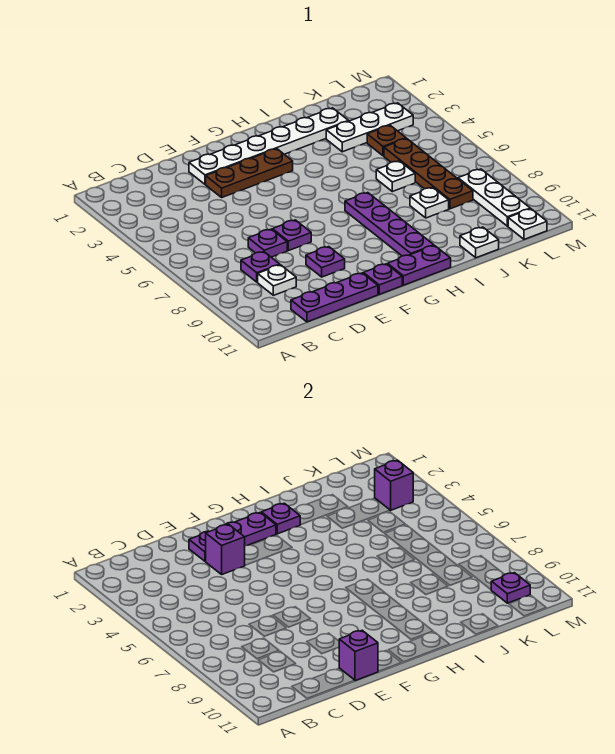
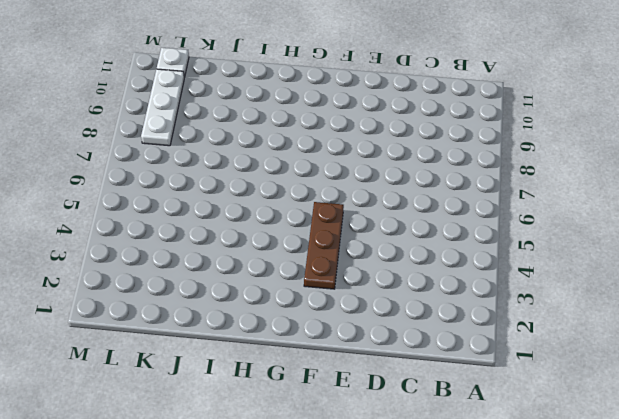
brown 1x3 plate [304,202,344,289] -> brown 1x3 plate turned to [206,149,293,197]
none -> purple 1x1 plate [241,252,280,282]
none -> white 1x1 plate [258,265,296,295]
none -> purple 1x3 plate [291,273,378,322]

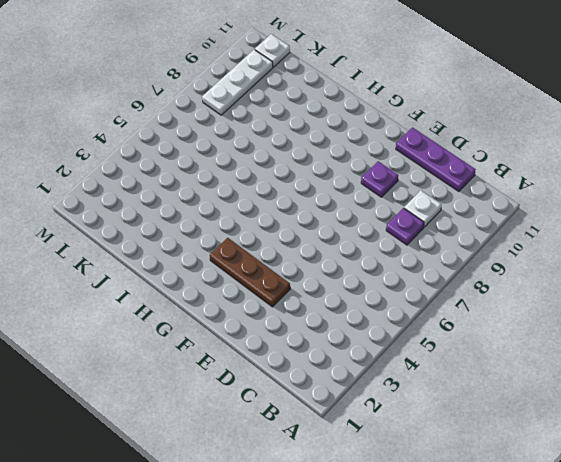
none -> purple 1x1 plate [248,229,287,257]
none -> white 1x6 plate [189,108,348,184]
none -> purple 1x1 plate [272,220,311,251]

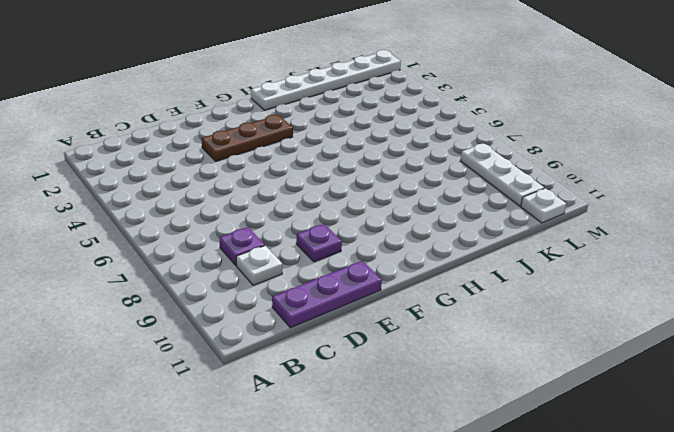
white 1x6 plate [251,50,401,110] -> white 1x6 plate moved to [189,108,348,184]
none -> purple 1x1 plate [248,229,287,257]
none -> purple 1x1 plate [272,220,311,251]
none -> purple 1x1 plate [363,264,402,294]

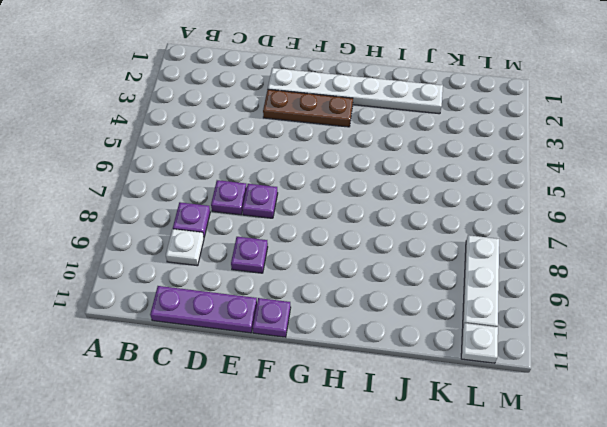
none -> purple 1x2 plate [388,246,451,285]
none -> purple 1x4 plate [345,193,434,256]
none -> white 1x3 plate [326,103,413,152]

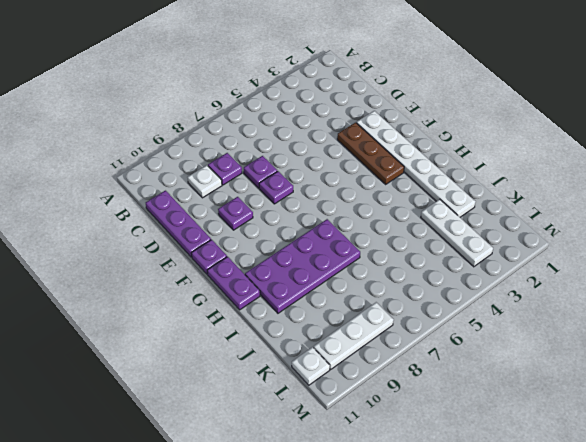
purple 2x4 plate [245,219,360,313] -> purple 1x4 plate [345,193,434,256]
none -> white 1x1 plate [376,161,415,192]
none -> white 1x1 plate [410,187,449,218]
none -> white 1x1 plate [460,227,499,258]

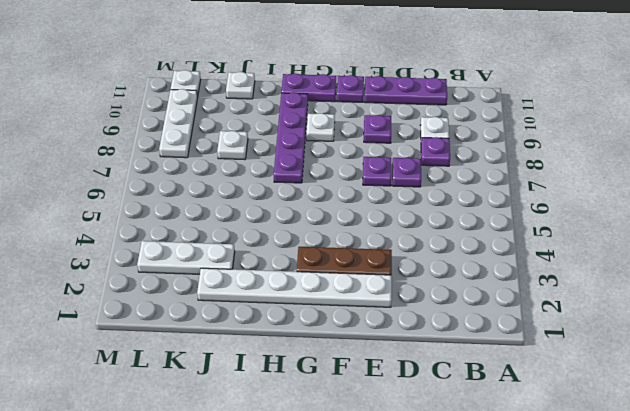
white 1x1 plate [306,113,335,141] -> white 1x1 plate moved to [376,161,415,192]
none -> brown 1x1 plate [367,125,406,156]
none -> brown 1x4 plate [384,139,473,209]
none -> purple 1x3 plate [189,513,276,561]

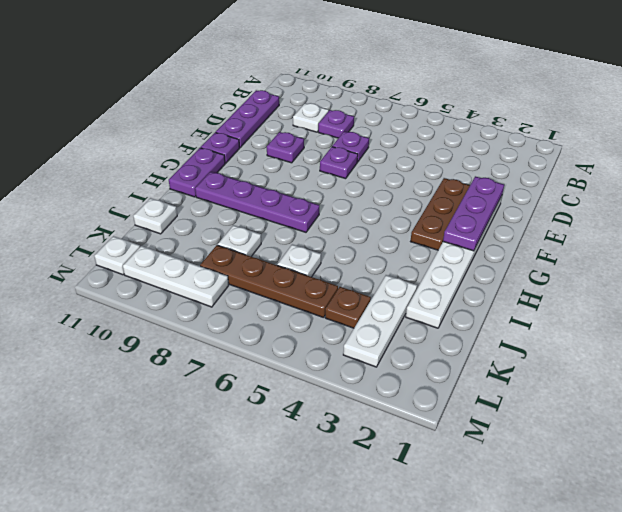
none -> purple 1x1 brick [206,524,245,574]
none -> purple 1x1 brick [339,630,378,681]
none -> purple 1x1 plate [261,503,300,534]

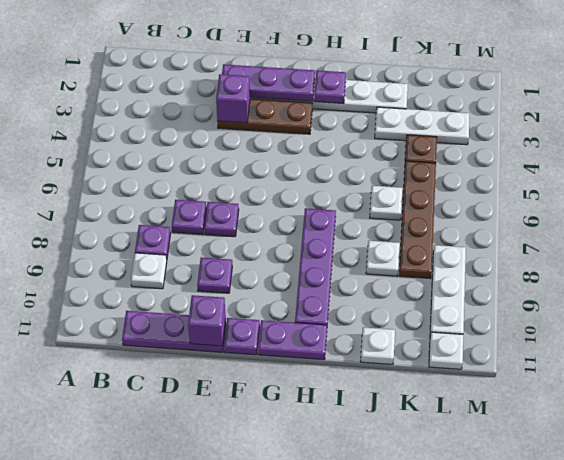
none -> purple 1x1 brick [375,460,413,510]
none -> purple 1x1 plate [491,573,530,603]

